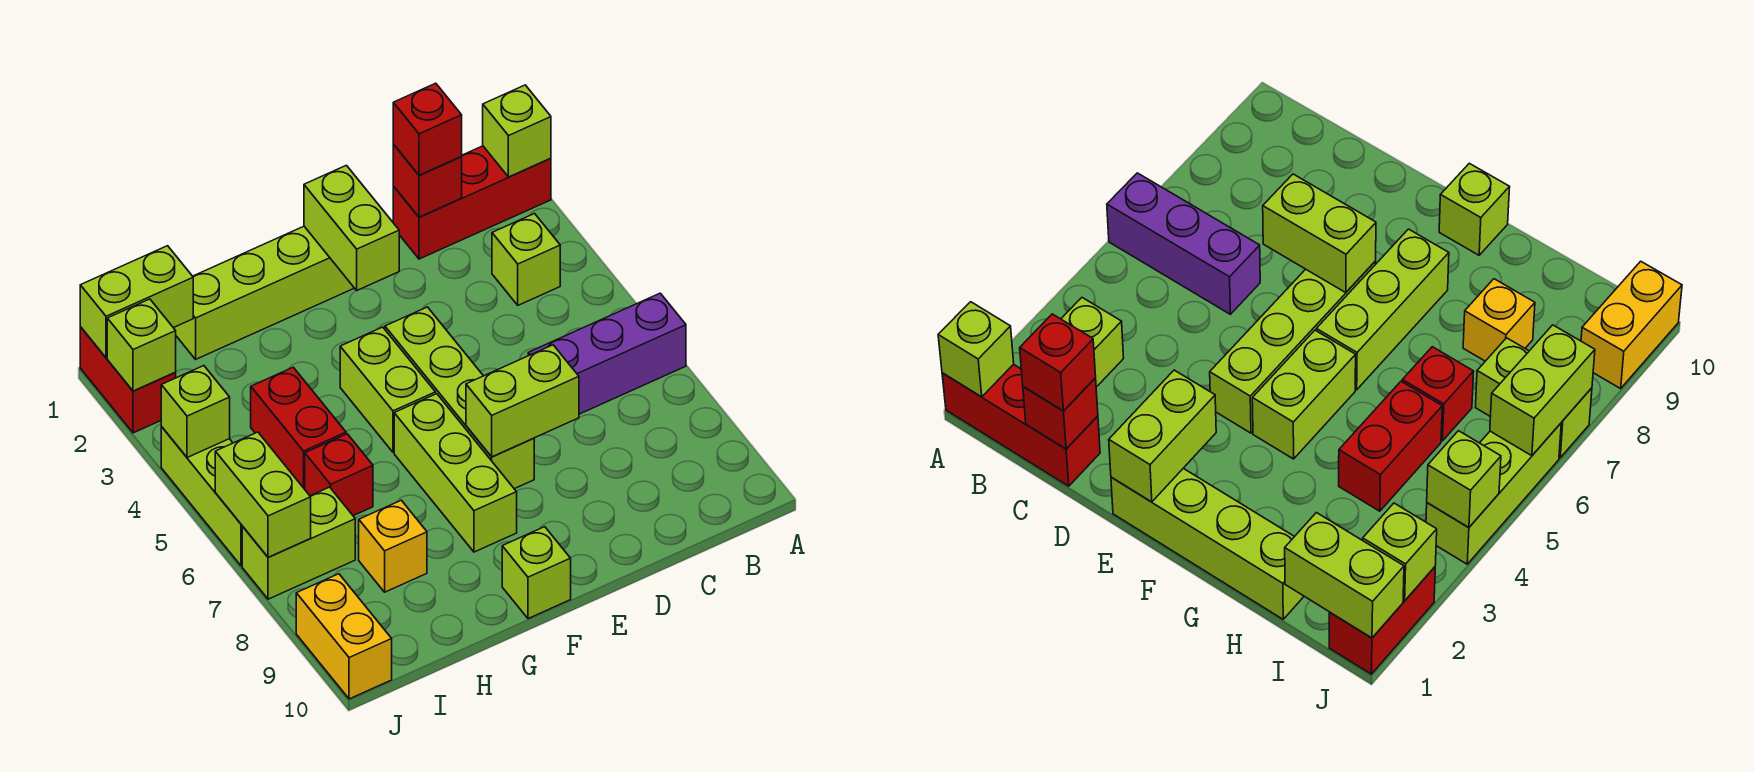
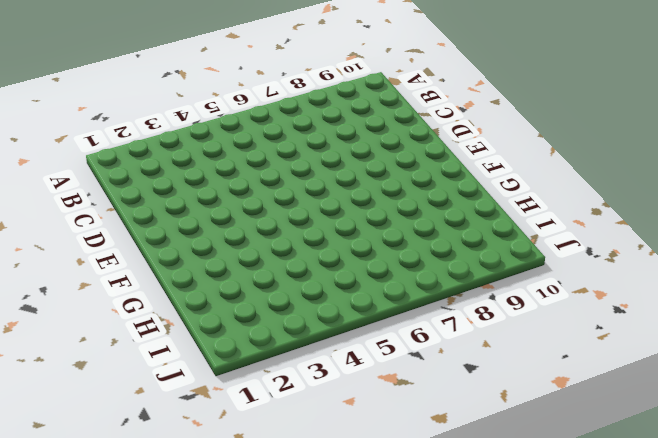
none -> red 1x3 brick [393,146,551,259]
none -> purple 1x3 brick [528,293,686,414]
none -> lime 1x1 brick [492,214,560,305]

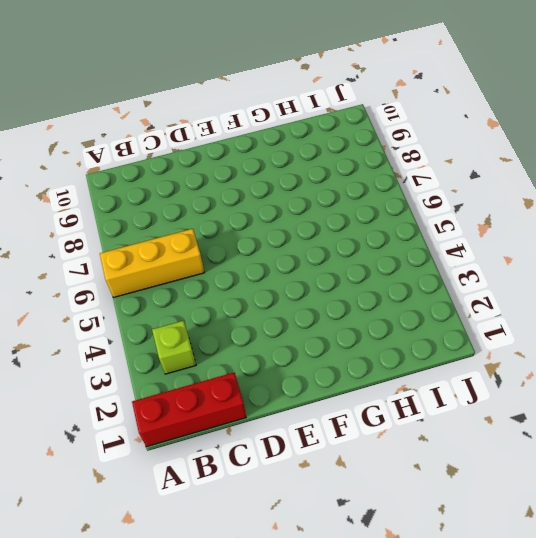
yellow 1x3 brick [100,229,205,297] -> purple 1x3 brick [528,293,686,414]
none -> lime 1x4 brick [174,226,354,359]
none -> lime 1x4 brick [385,307,534,489]
none -> lime 1x2 brick [340,327,436,452]

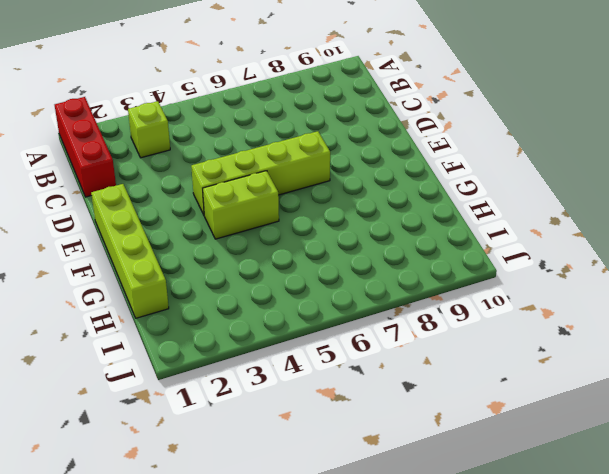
none -> purple 1x3 brick [528,293,686,414]
none -> lime 1x3 brick [394,394,517,552]
none -> lime 1x1 brick [502,527,571,619]

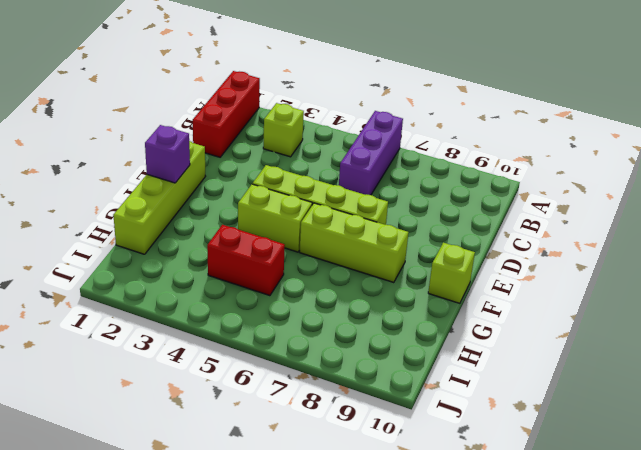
purple 1x1 brick [145,125,190,183] -> none
none -> red 1x1 brick [305,434,373,516]
none -> yellow 1x1 brick [359,500,427,592]
none -> lime 1x2 brick [242,487,355,599]

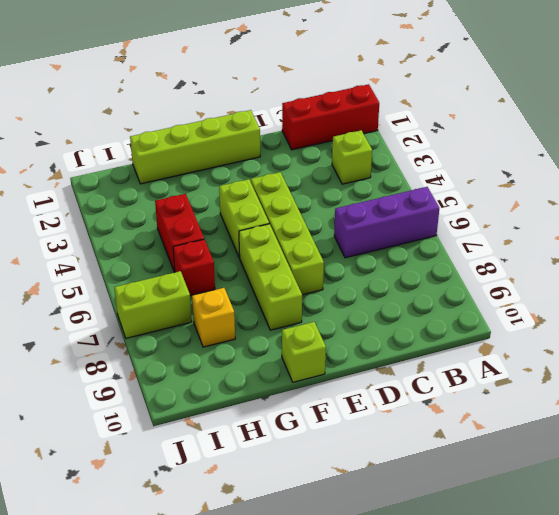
none -> red 1x2 brick [80,327,176,433]
none -> lime 1x3 brick [161,427,243,566]
none -> yellow 1x2 brick [296,574,392,699]

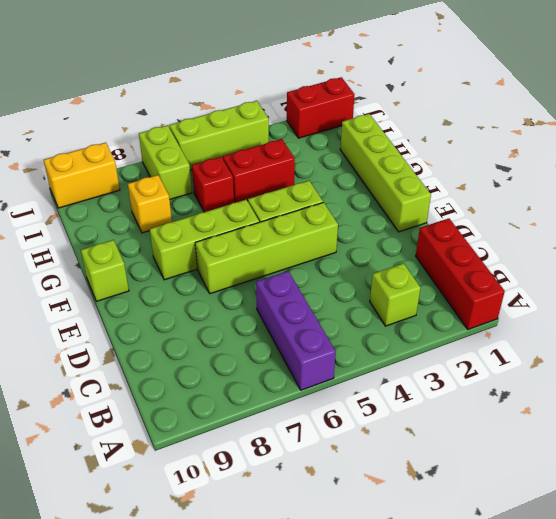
none -> lime 1x1 brick [483,85,551,177]
none -> red 1x1 brick [393,144,462,217]
none -> lime 1x2 brick [466,345,579,457]

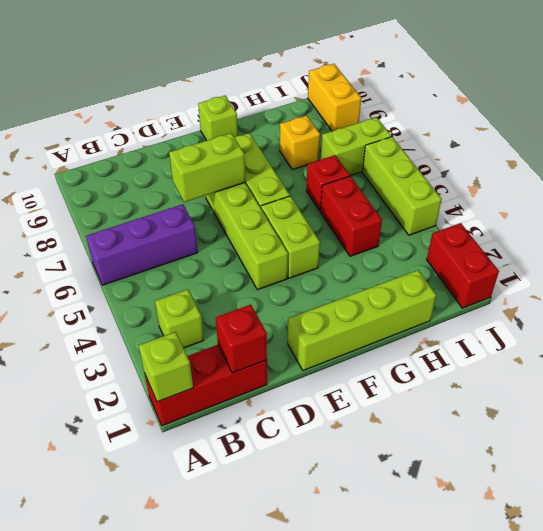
none -> lime 1x2 brick [304,165,399,291]
none -> lime 1x2 brick [80,246,193,358]
none -> lime 1x1 brick [107,299,176,391]

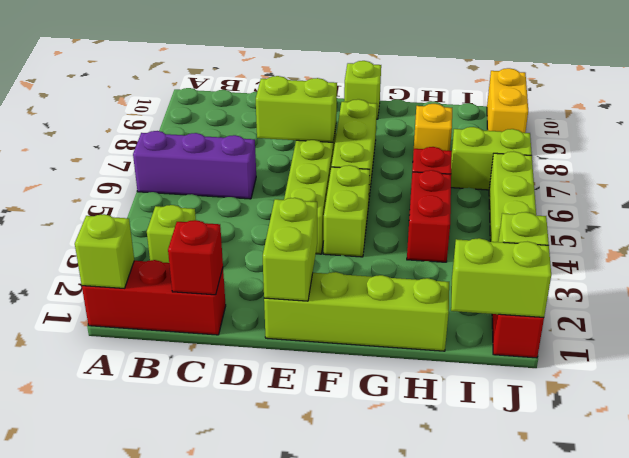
none -> lime 1x1 brick [161,366,230,458]
none -> lime 1x2 brick [215,432,311,557]
none -> red 1x1 brick [393,83,462,175]

